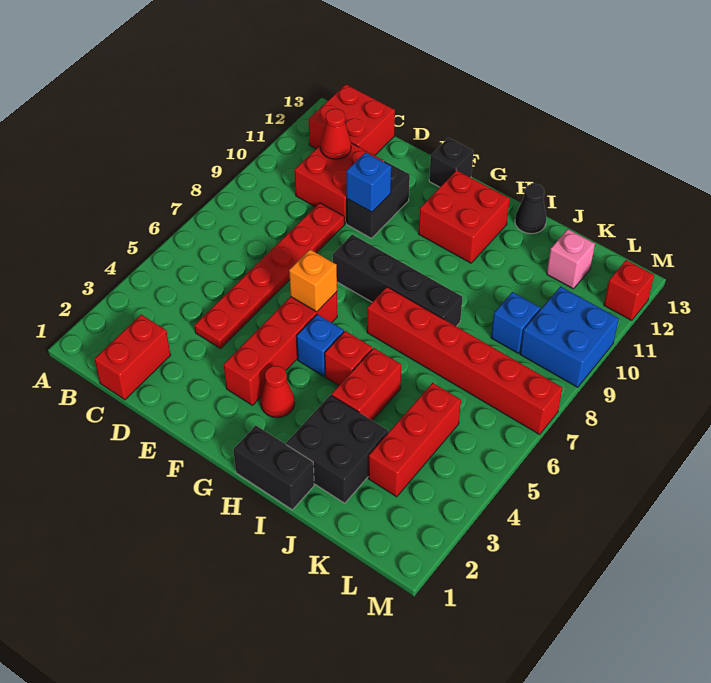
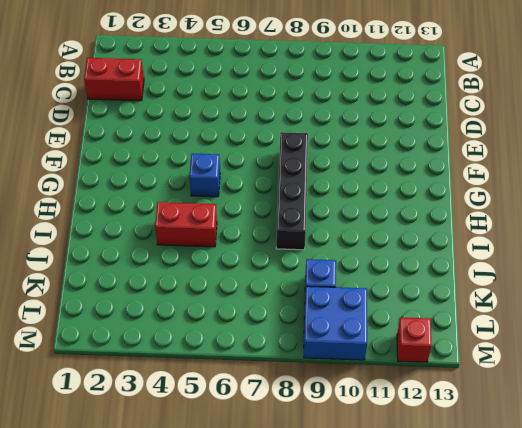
none -> red 2x2 brick [309,84,395,155]
none -> red 2x2 brick [294,143,383,224]
none -> red 1x6 plate [194,203,345,348]

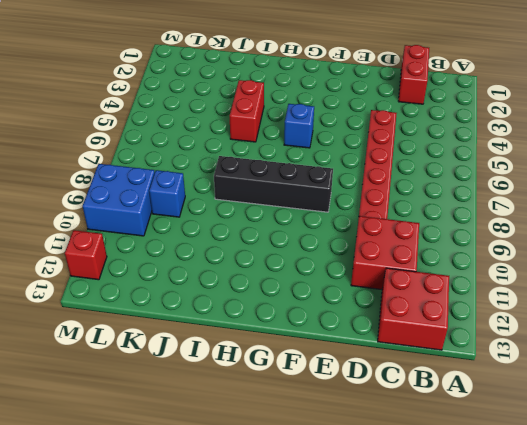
none -> black 1x2 brick [347,161,410,238]
none -> red 1x4 brick [224,292,337,405]
none -> black 1x1 brick [429,138,473,187]

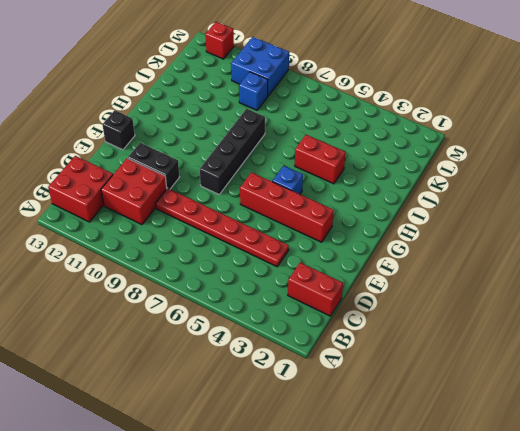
none -> red 1x1 cone [260,366,295,418]
none -> red 2x2 brick [418,170,510,263]
none -> black 1x2 brick [233,426,314,510]

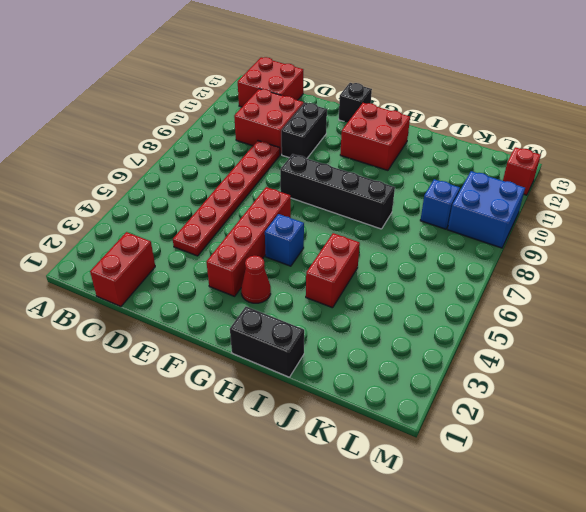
none -> red 1x1 brick [325,331,372,385]
none -> red 1x6 brick [367,287,562,435]
none -> black 2x2 brick [286,395,388,503]

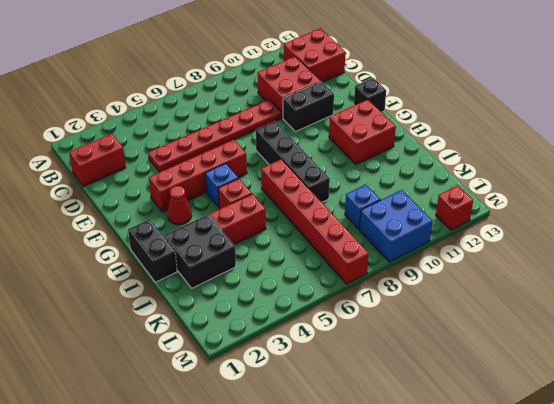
none -> black 1x1 cone [515,184,546,234]
none -> red 1x3 brick [368,383,461,497]
none -> pink 1x1 brick [547,229,595,289]

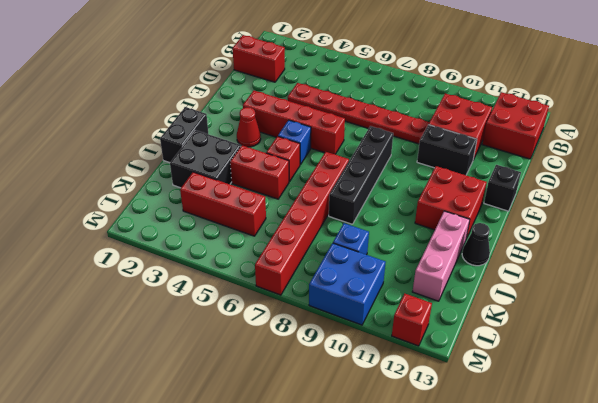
pink 1x3 brick [412,211,470,301] -> pink 1x1 brick [547,229,595,289]
none -> red 1x1 cone [320,109,351,159]
none -> blue 1x1 brick [346,152,391,212]
none -> orange 1x1 brick [289,249,337,312]

